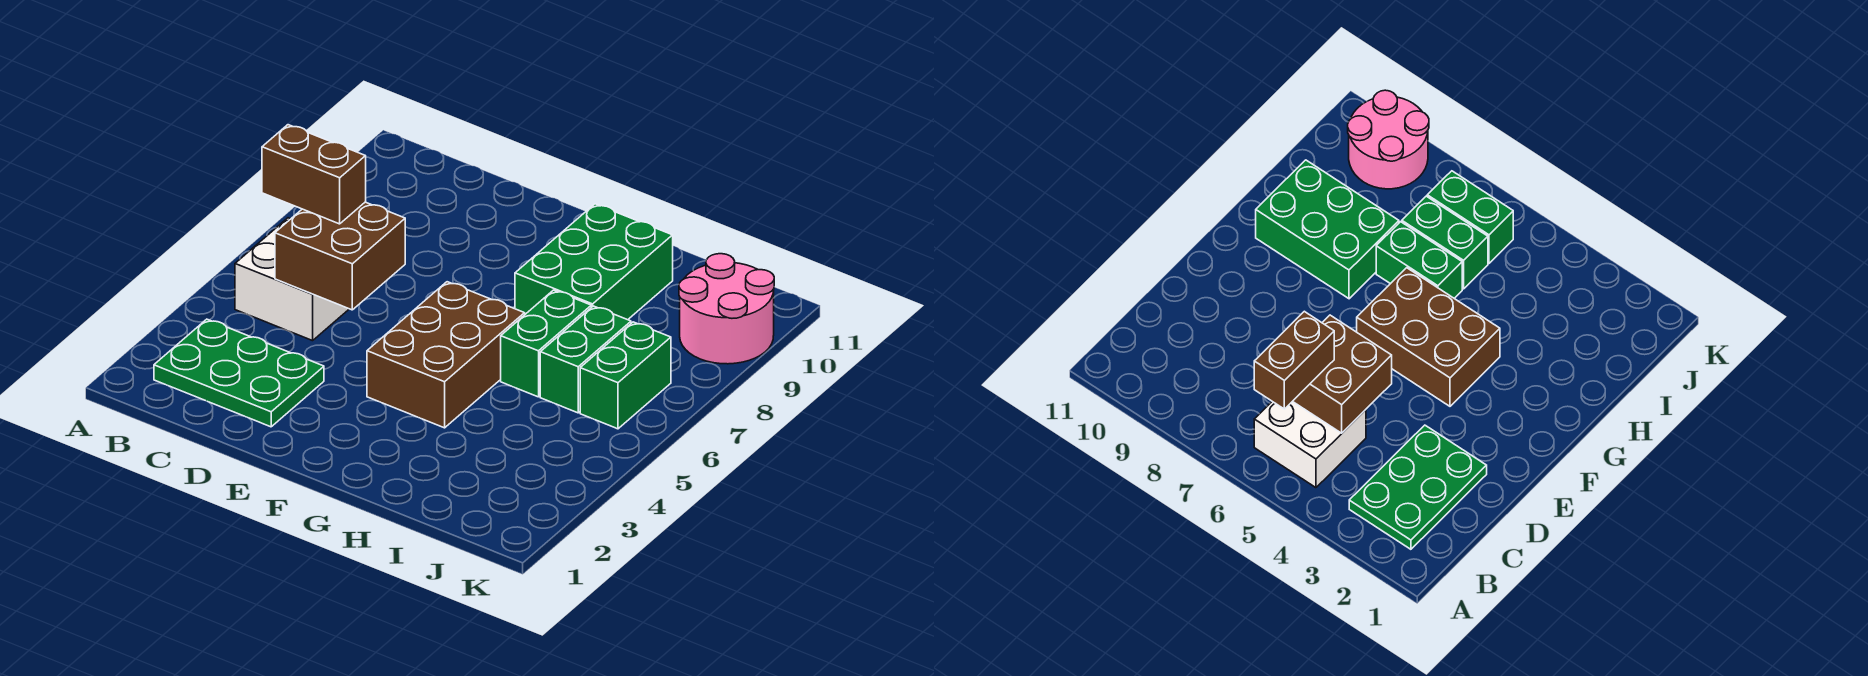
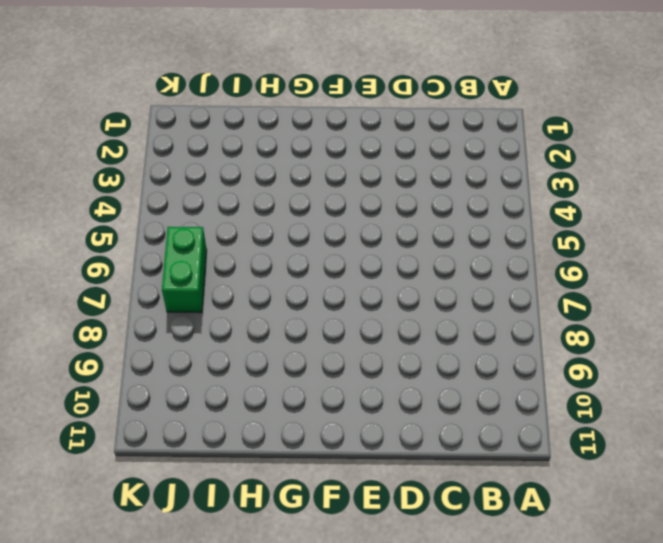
none -> green 2x3 plate [154,319,324,427]
none -> white 2x2 brick [235,218,349,341]

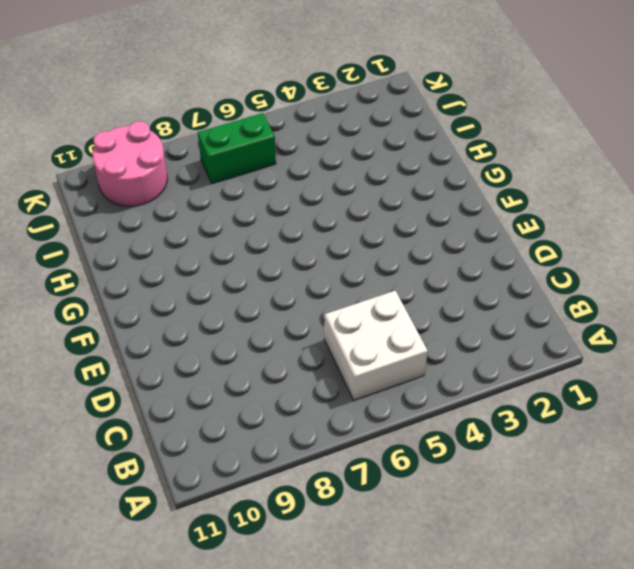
none -> green 2x3 plate [154,319,324,427]
none -> brown 2x3 brick [367,282,525,428]

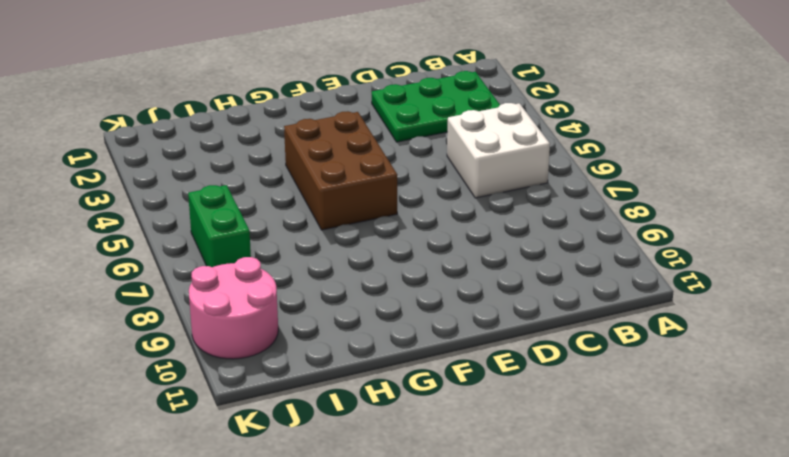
none -> green 2x3 brick [515,204,673,320]
none -> green 1x2 brick [501,290,591,397]

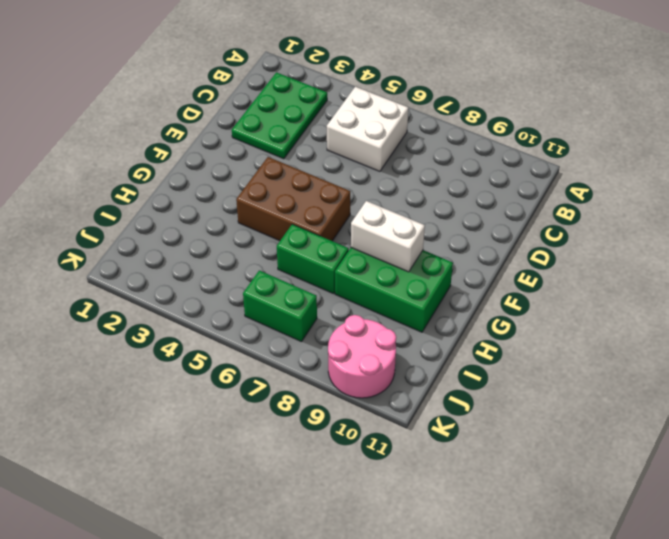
white 1x2 brick [351,201,425,272] -> none
none -> green 1x2 brick [540,306,631,413]
none -> brown 2x2 brick [275,202,405,310]

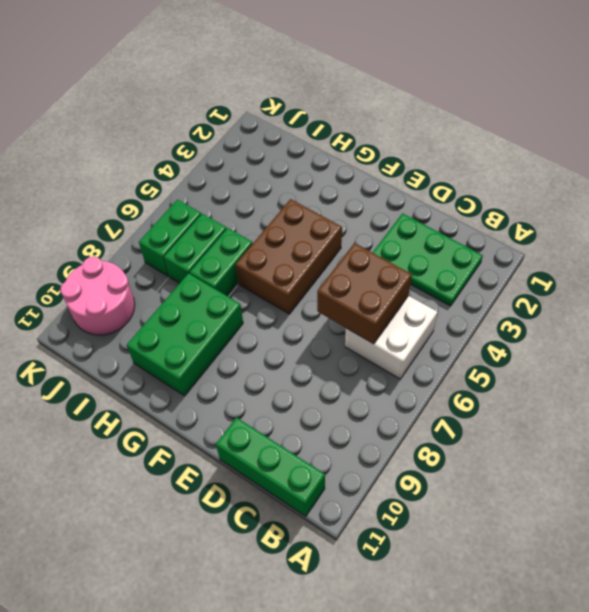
green 1x3 brick [216,417,325,516] -> none
none -> brown 1x2 brick [262,125,366,224]

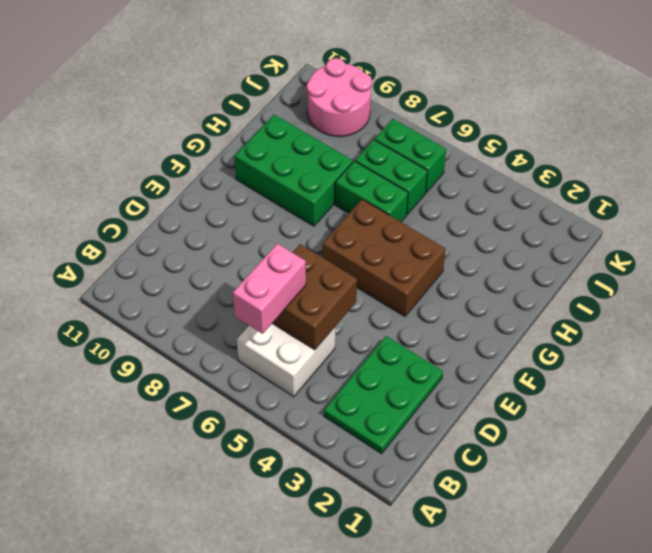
pink 1x2 brick [233,244,306,334] -> brown 1x2 brick [262,125,366,224]

